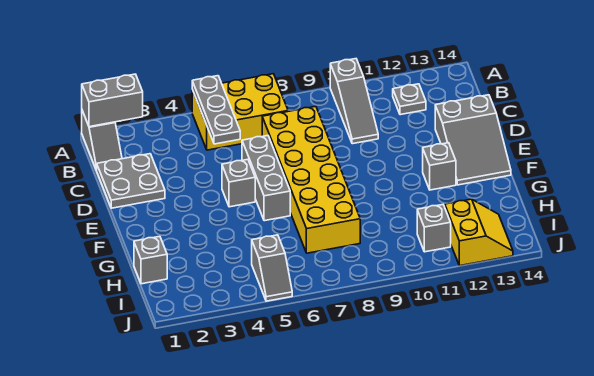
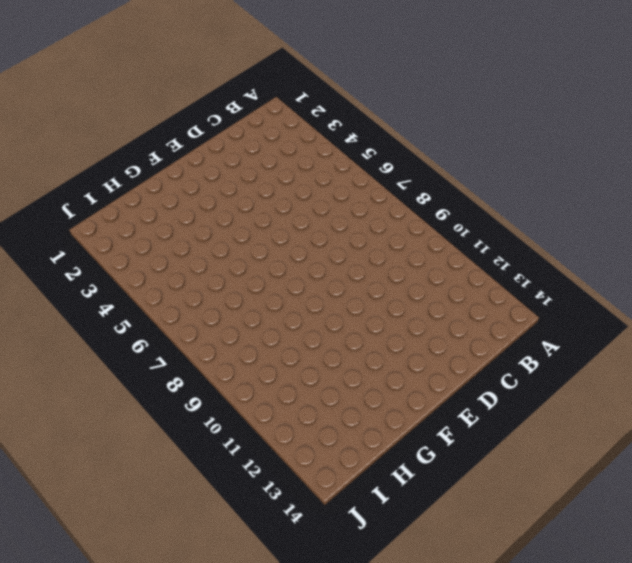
none -> grey 1x2 slope [82,111,122,170]
none -> yellow 2x3 brick [192,74,288,150]
none -> grey 1x3 slope [330,59,378,144]

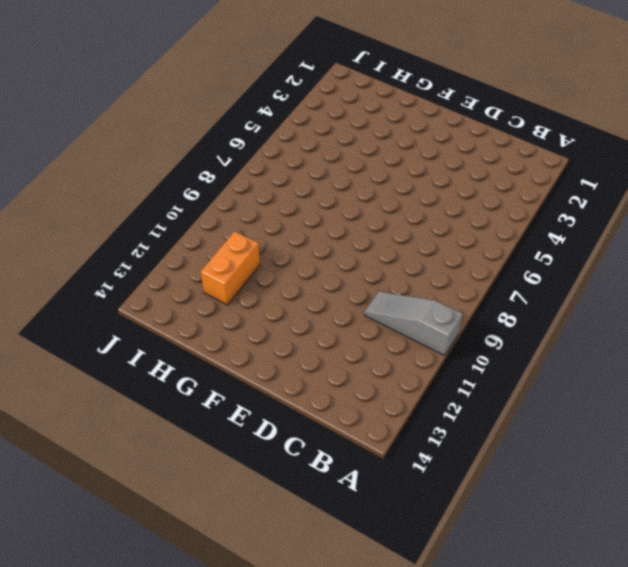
orange 1x2 brick [201,231,260,305] -> none
none -> grey 1x2 slope [82,111,122,170]
none -> yellow 2x3 brick [192,74,288,150]
none -> grey 1x1 plate [393,84,426,115]

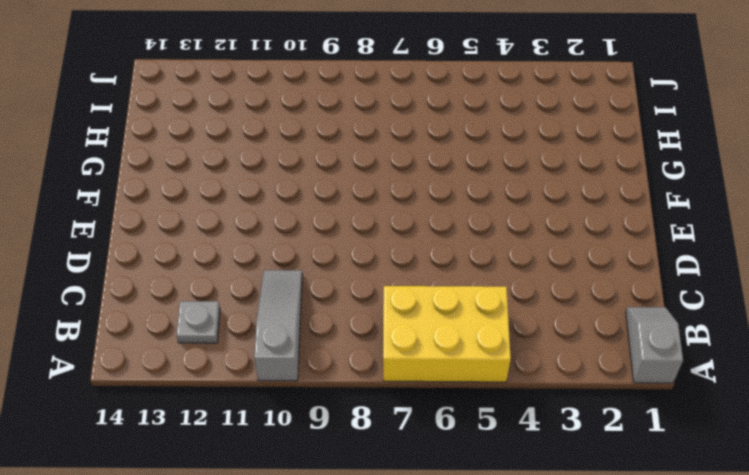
none -> grey 2x2 plate [96,154,165,208]
none -> yellow 2x6 brick [262,106,360,253]
none -> grey 1x3 brick [242,136,290,221]

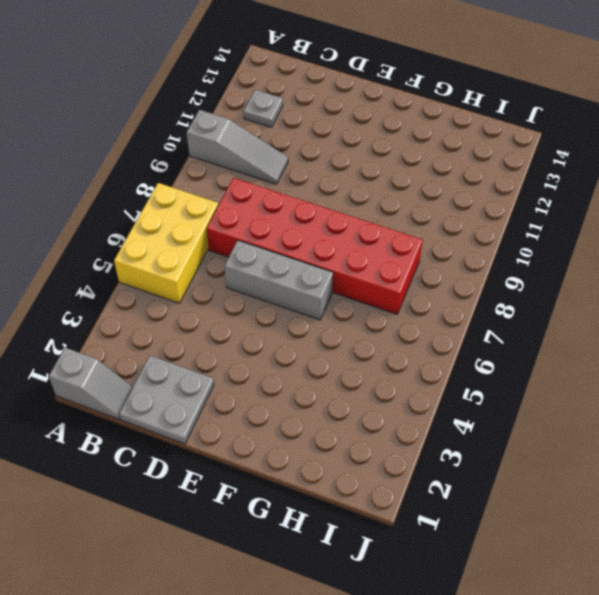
red 2x6 brick [207,178,422,314] -> yellow 2x6 brick [262,106,360,253]
none -> grey 2x3 slope [435,95,511,185]
none -> grey 1x1 brick [222,159,255,207]
none -> grey 1x1 brick [423,143,456,190]

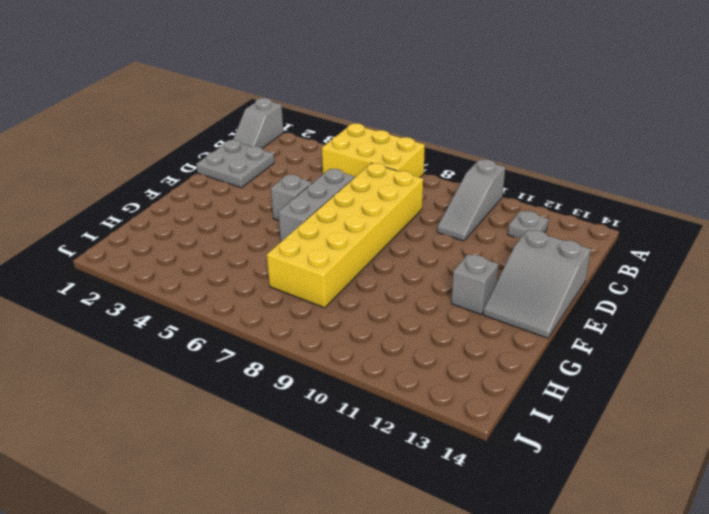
none -> grey 1x1 brick [134,236,167,284]
none -> grey 1x2 slope [252,235,292,301]
none -> grey 1x1 brick [417,205,451,252]

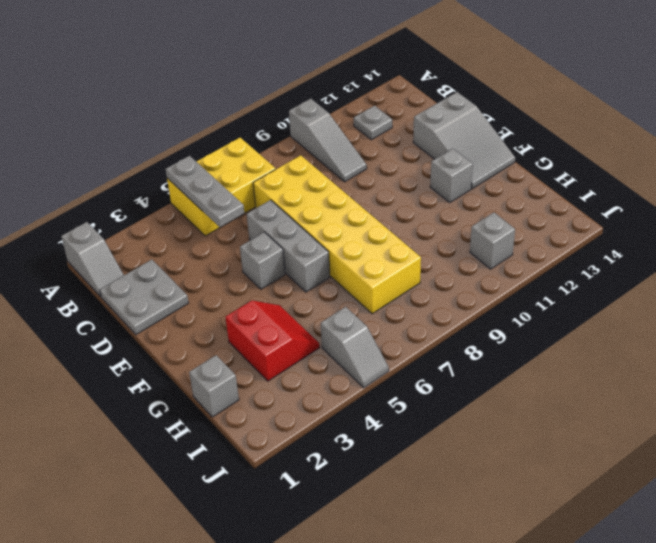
red 2x2 slope [225,300,320,381] -> none
none -> yellow 2x2 slope [445,199,513,266]
none -> grey 1x2 brick [82,74,143,127]

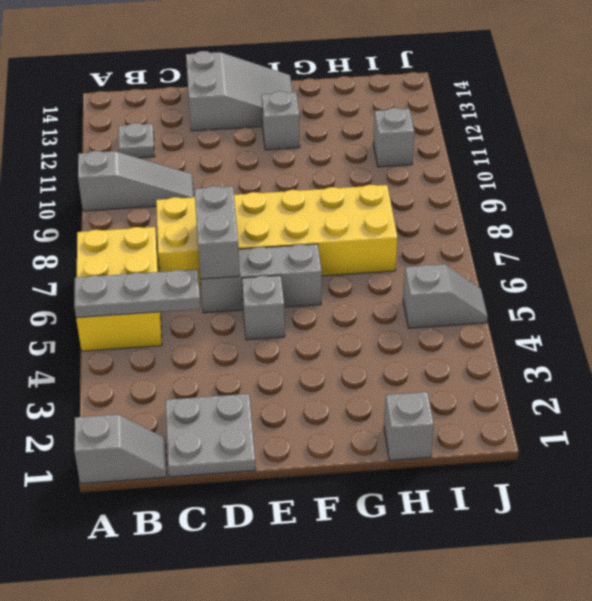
grey 1x2 brick [194,186,240,279] -> grey 1x2 brick moved to [82,74,143,127]
none -> yellow 2x2 slope [445,199,513,266]

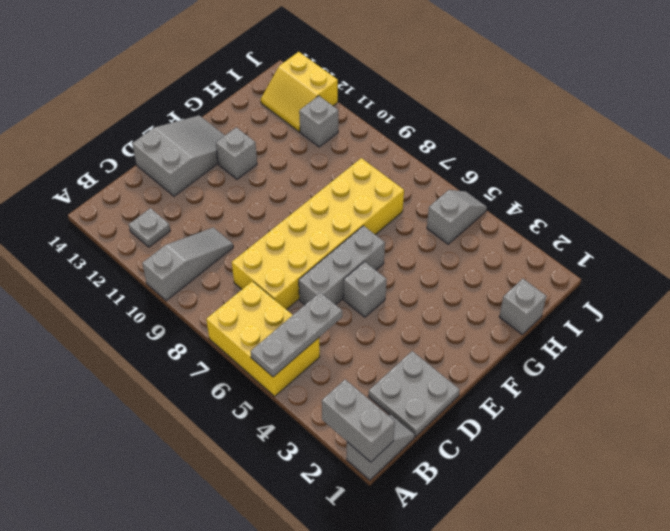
yellow 2x2 slope [261,52,338,132] -> yellow 2x2 slope turned to [445,199,513,266]

